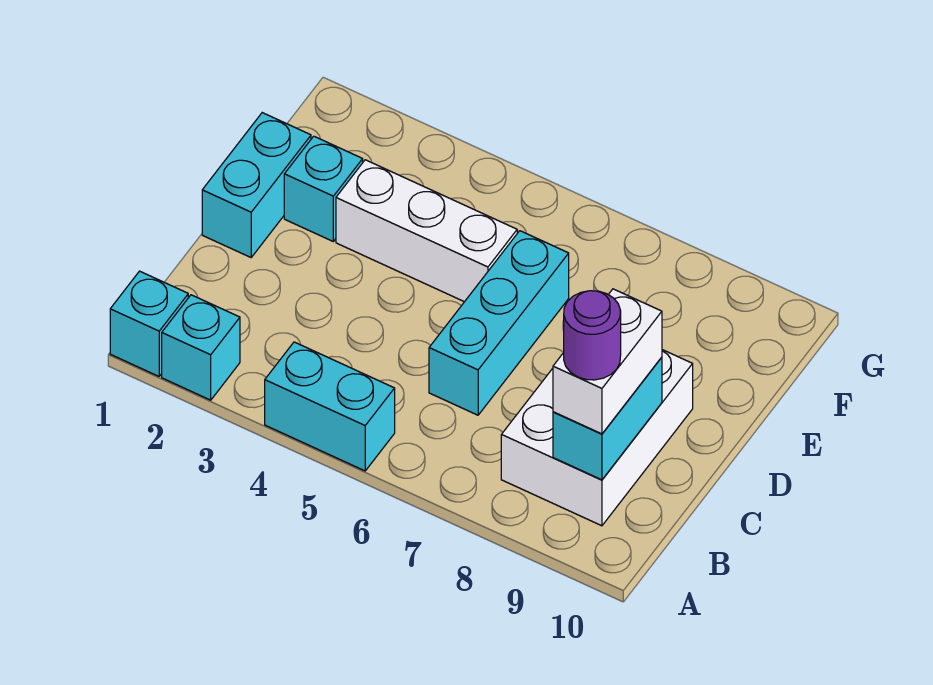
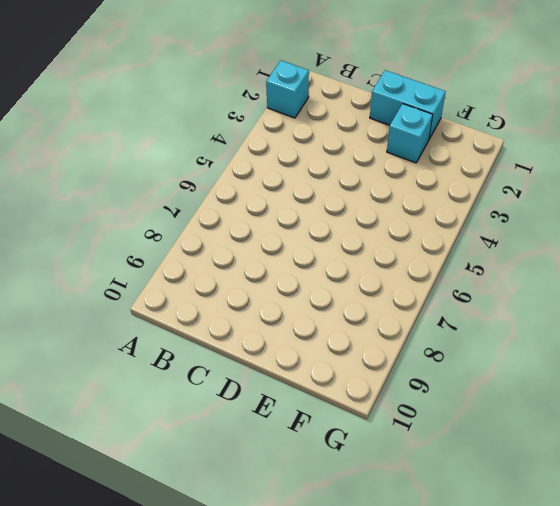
none -> cyan 1x1 brick [110,271,188,376]
none -> cyan 1x2 brick [265,342,395,471]

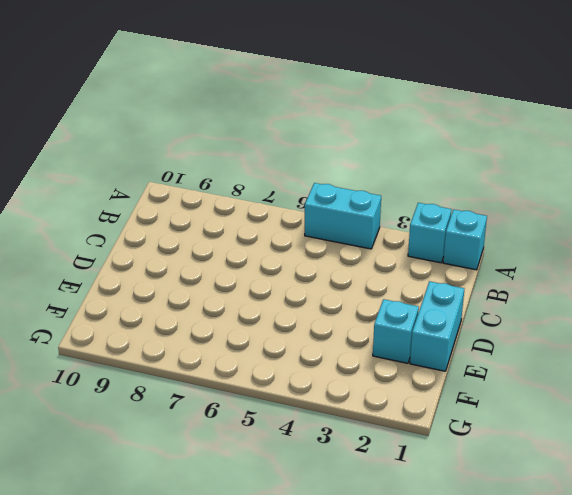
none -> white 2x3 brick [501,350,693,526]
none -> cyan 1x3 brick [429,231,569,415]

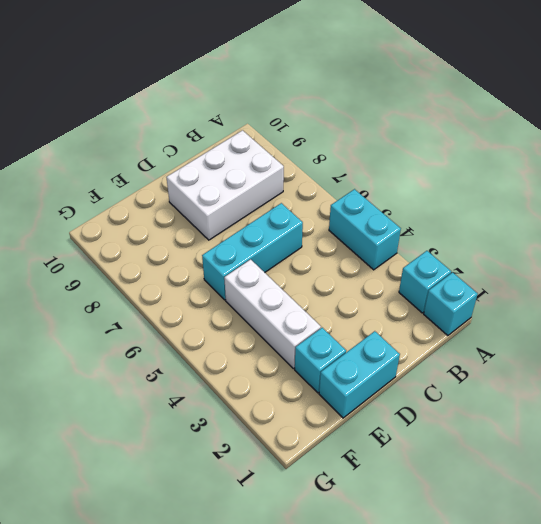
none -> cyan 1x2 brick [553,357,662,480]
none -> white 1x2 brick [553,289,662,434]

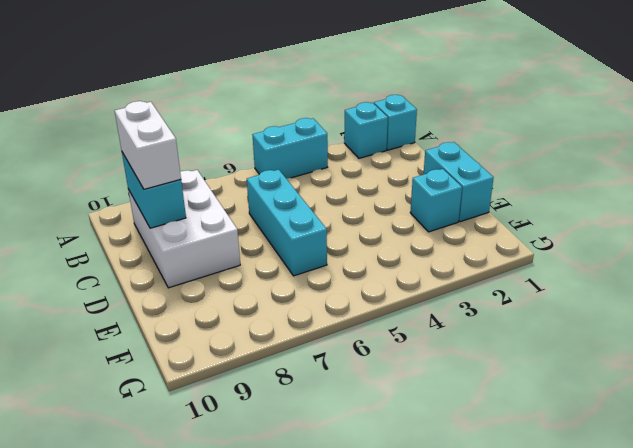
none -> white 1x3 brick [336,160,517,302]
none -> purple 1x1 round brick [564,291,621,380]

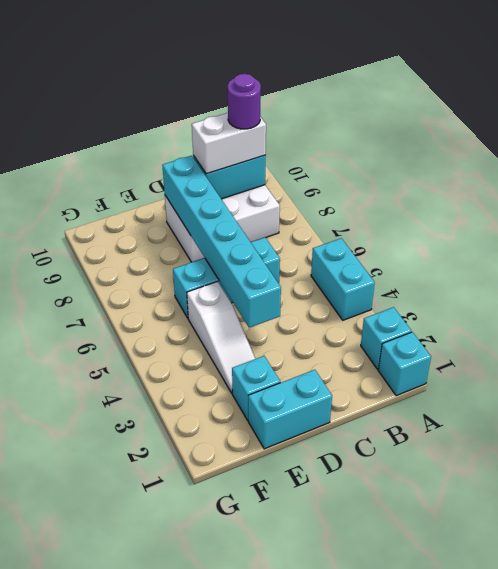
cyan 1x6 brick [162,156,281,328] -> none
white 1x3 slope [187,282,255,393] -> white 1x3 brick [336,160,517,302]

